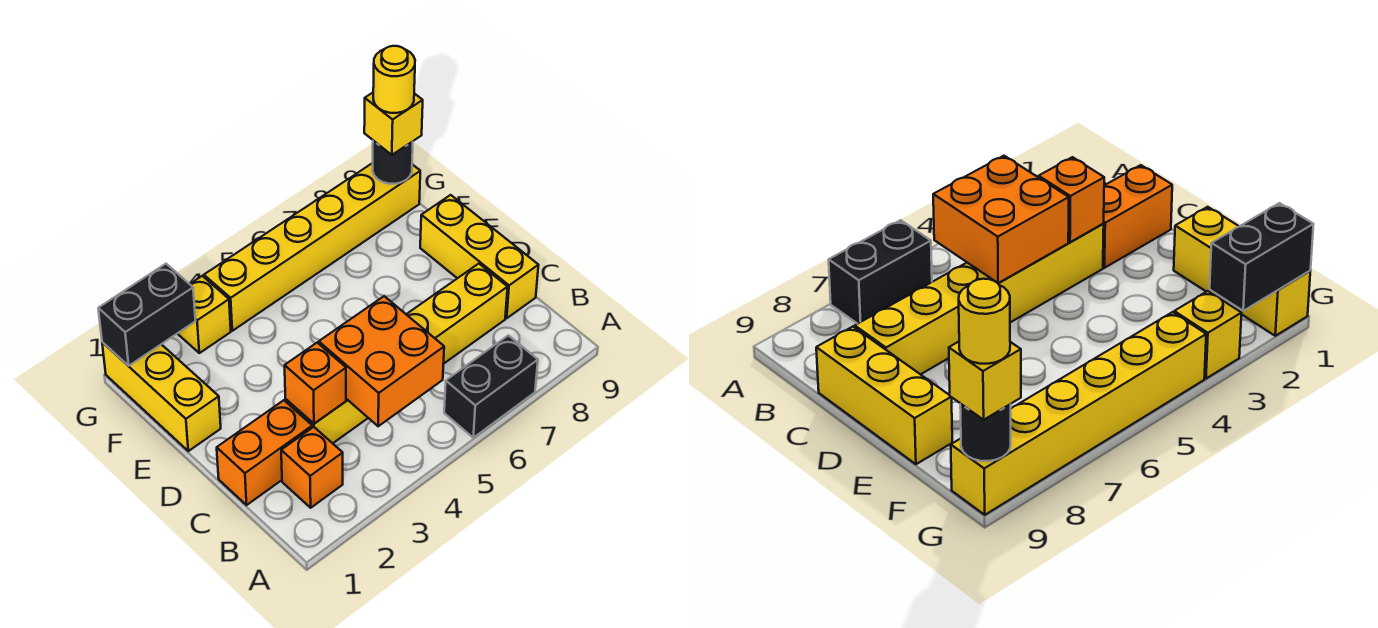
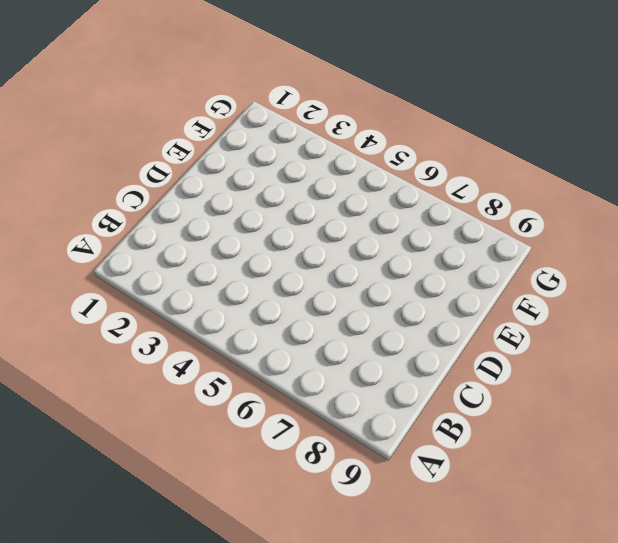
none -> black 1x2 brick [444,335,538,438]
none -> orange 1x1 brick [281,427,343,508]
none -> orange 1x2 brick [217,400,312,505]

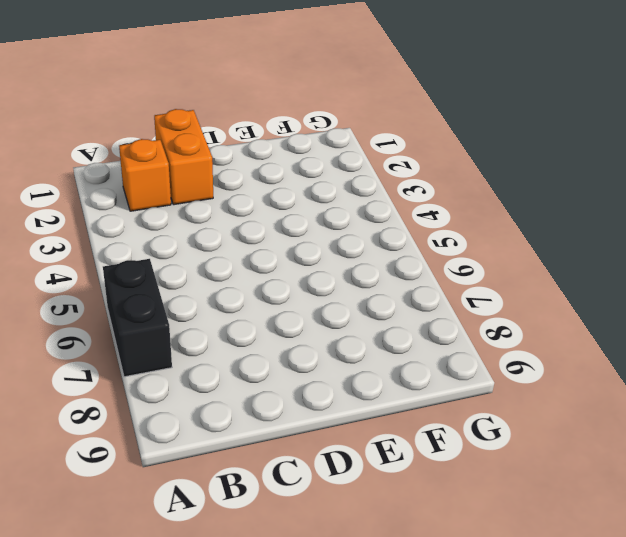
none -> yellow 1x6 brick [286,264,508,443]
none -> yellow 1x3 brick [420,195,538,318]
none -> yellow 1x3 brick [102,342,221,451]

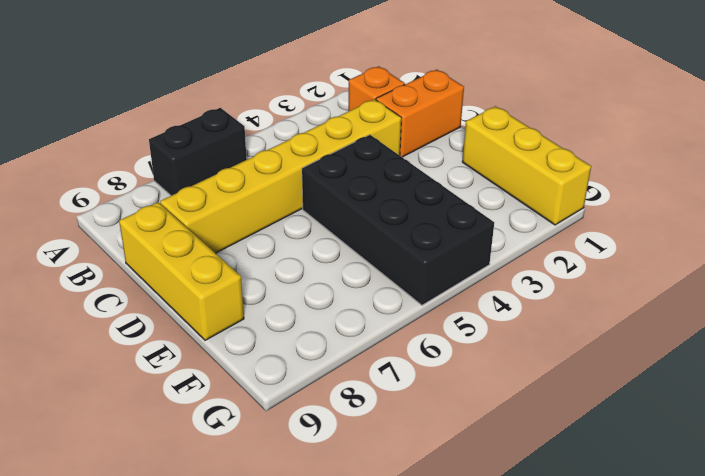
black 2x4 brick [302,135,494,305] -> yellow 1x6 brick [204,163,420,331]
none -> yellow 1x1 brick [177,276,231,353]
none -> orange 2x2 brick [319,296,444,426]
none -> orange 1x1 brick [285,343,346,424]

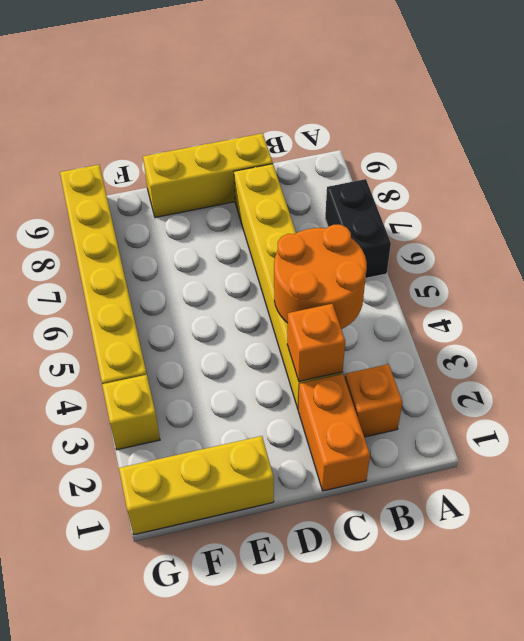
orange 2x2 round brick [274,225,367,329] -> orange 2x2 brick [319,296,444,426]
none -> black 1x2 brick [98,264,195,366]
none -> black 1x1 round brick [372,141,413,184]
none -> yellow 1x1 brick [364,93,423,155]

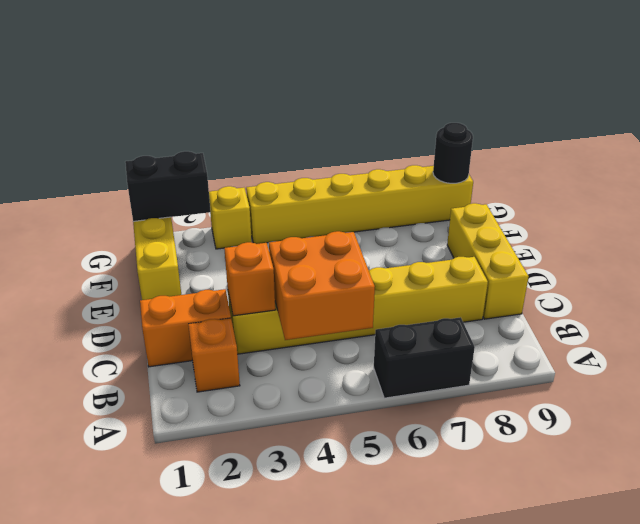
none -> yellow 1x1 brick [364,93,423,155]
none -> yellow 1x1 round brick [373,46,415,113]

